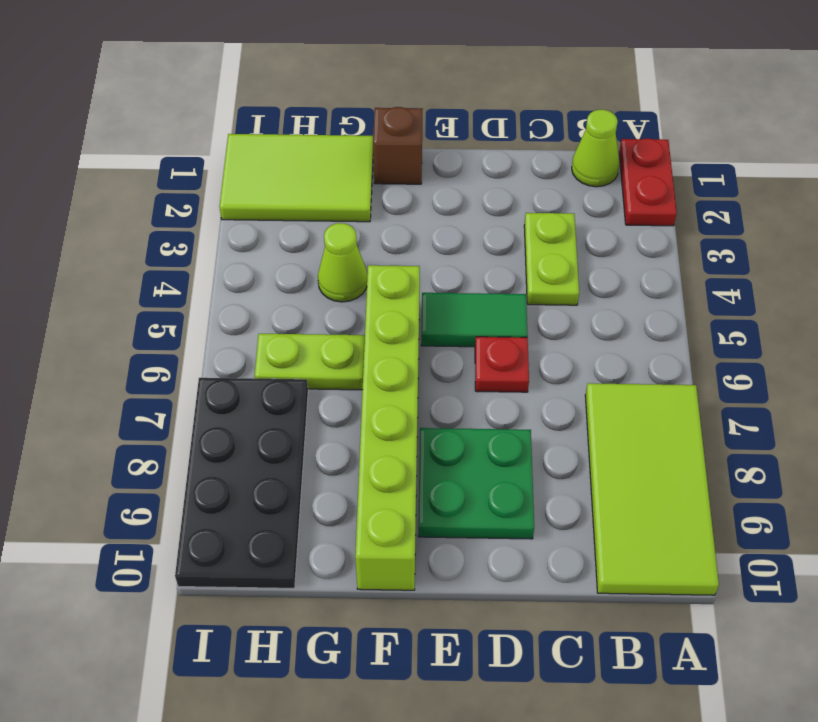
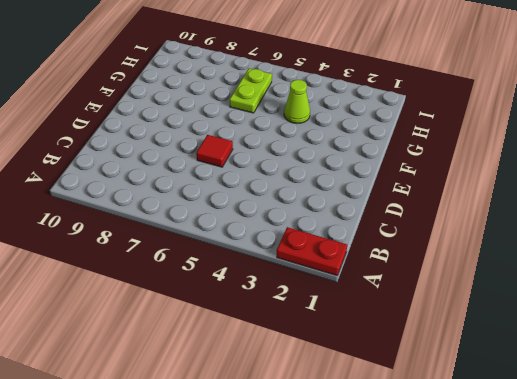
red 1x1 tile [196,135,233,167] -> red 1x1 plate [475,337,529,392]
none -> lime 2x4 tile [585,383,719,595]
none -> lime 1x1 cone [572,110,620,187]
none -> lime 1x2 plate [524,213,579,305]

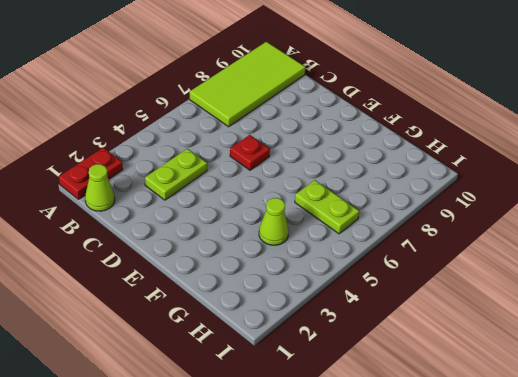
none -> green 1x2 tile [421,293,528,347]
none -> green 2x2 plate [418,428,534,539]
none -> brown 1x1 brick [373,107,422,184]

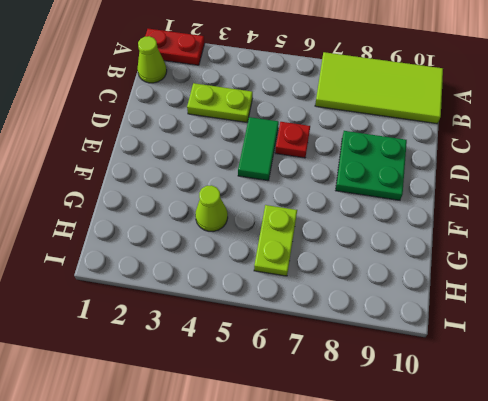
none -> brown 1x1 brick [373,107,422,184]
none -> lime 1x6 brick [355,265,420,590]
none -> lime 2x3 tile [219,134,373,222]

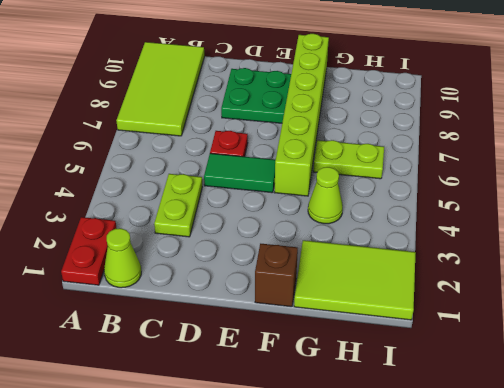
none -> black 2x4 plate [175,378,308,588]

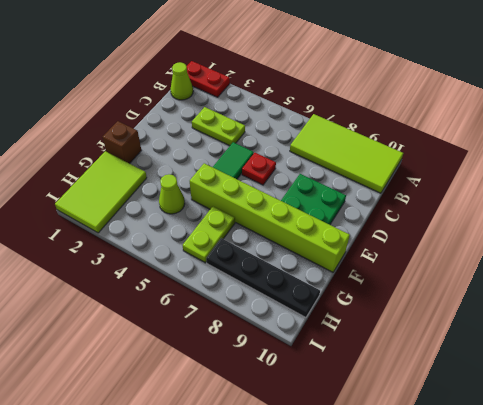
black 1x4 plate [206,238,320,317] -> black 2x4 plate [175,378,308,588]

